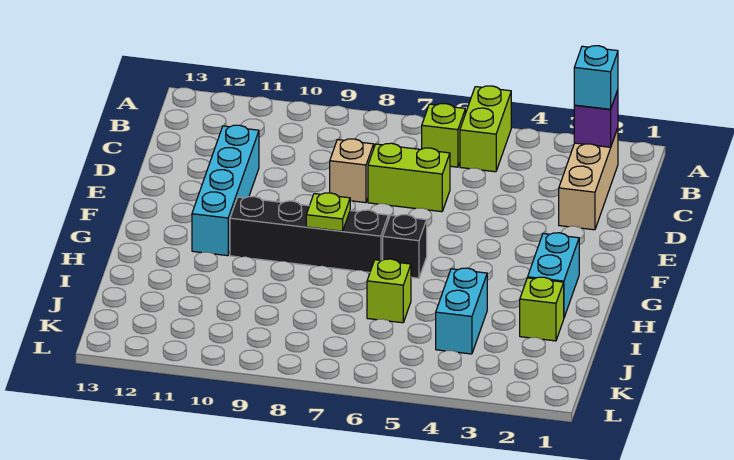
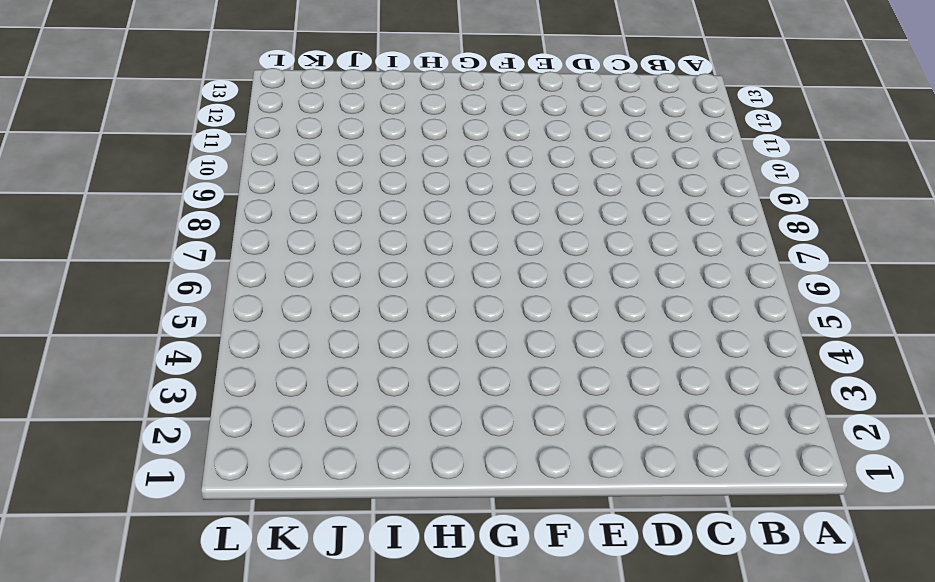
none -> lime 1x2 brick [460,86,511,172]
none -> tan 1x3 brick [559,128,618,230]
none -> lime 1x1 brick [422,104,465,167]

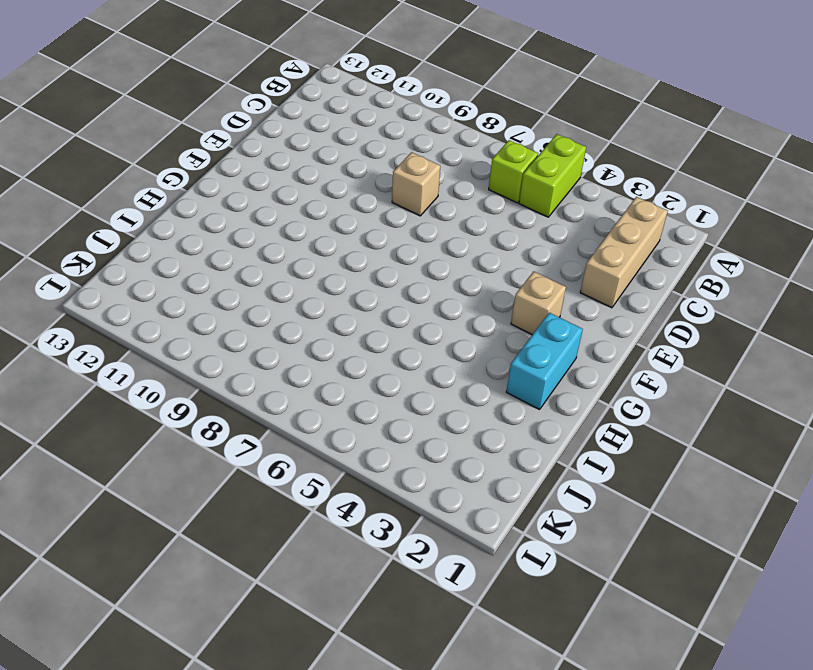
tan 1x1 brick [511,271,566,335] -> none
none -> lime 1x2 brick [368,143,450,212]
none -> cyan 1x4 brick [192,125,259,256]
none -> black 1x1 brick [383,215,427,278]

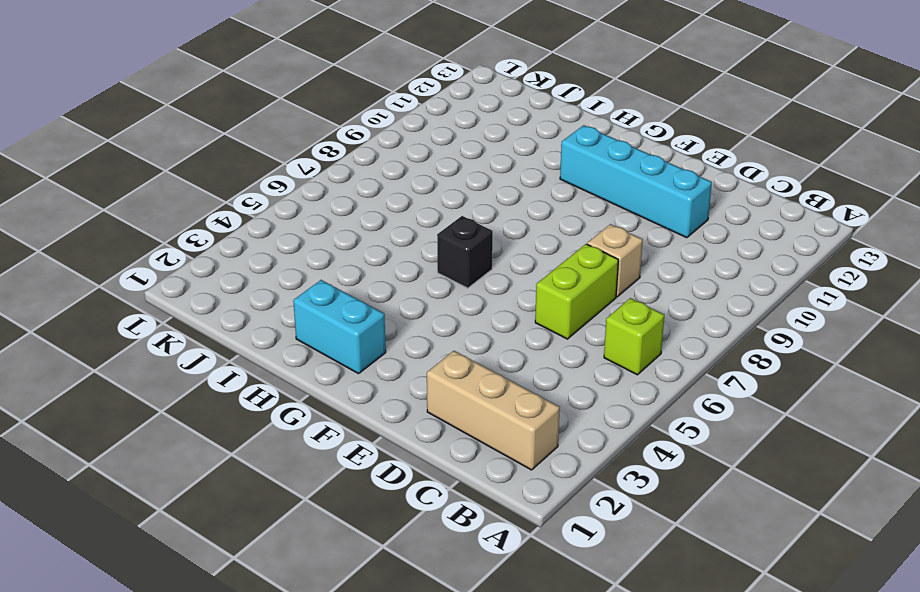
none -> lime 1x2 brick [460,86,511,172]
none -> black 1x4 brick [230,197,388,272]
none -> lime 1x1 brick [520,277,564,341]

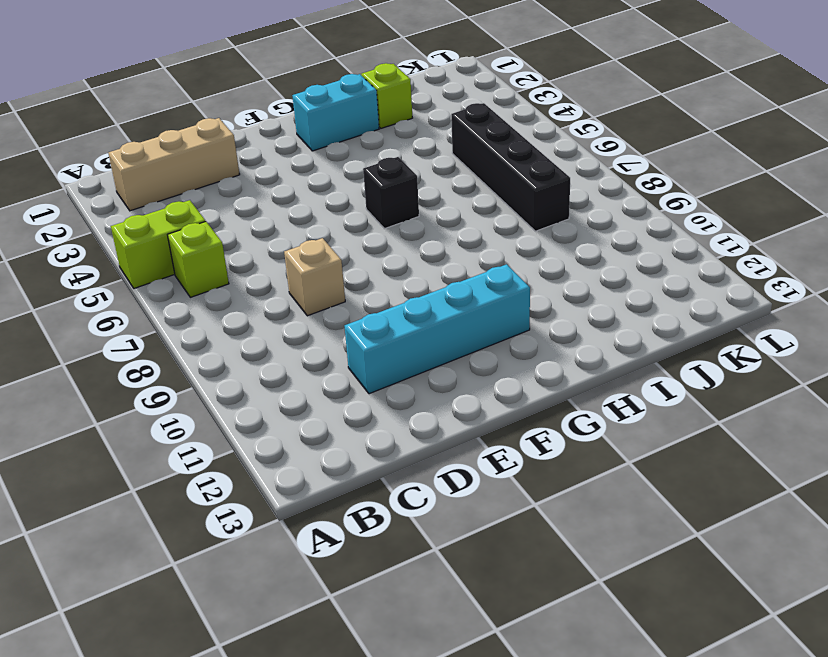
black 1x4 brick [451,103,570,231] -> black 1x4 brick moved to [230,197,388,272]
none -> lime 1x2 brick [368,143,450,212]
none -> cyan 1x2 brick [436,268,487,354]
none -> lime 1x1 brick [367,259,411,323]

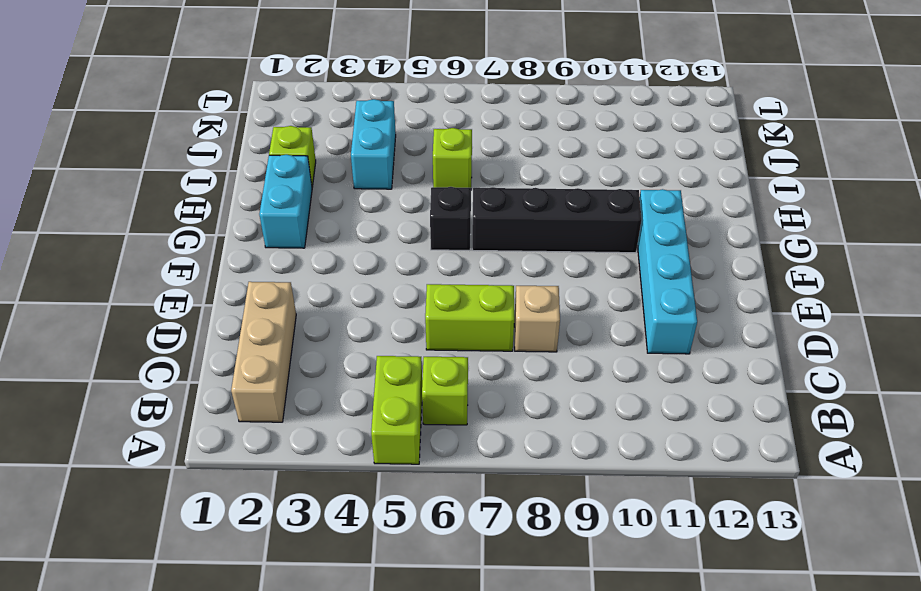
none -> purple 1x1 brick [574,90,618,147]
none -> lime 1x1 plate [306,193,350,231]
none -> cyan 1x1 brick [574,46,618,109]

